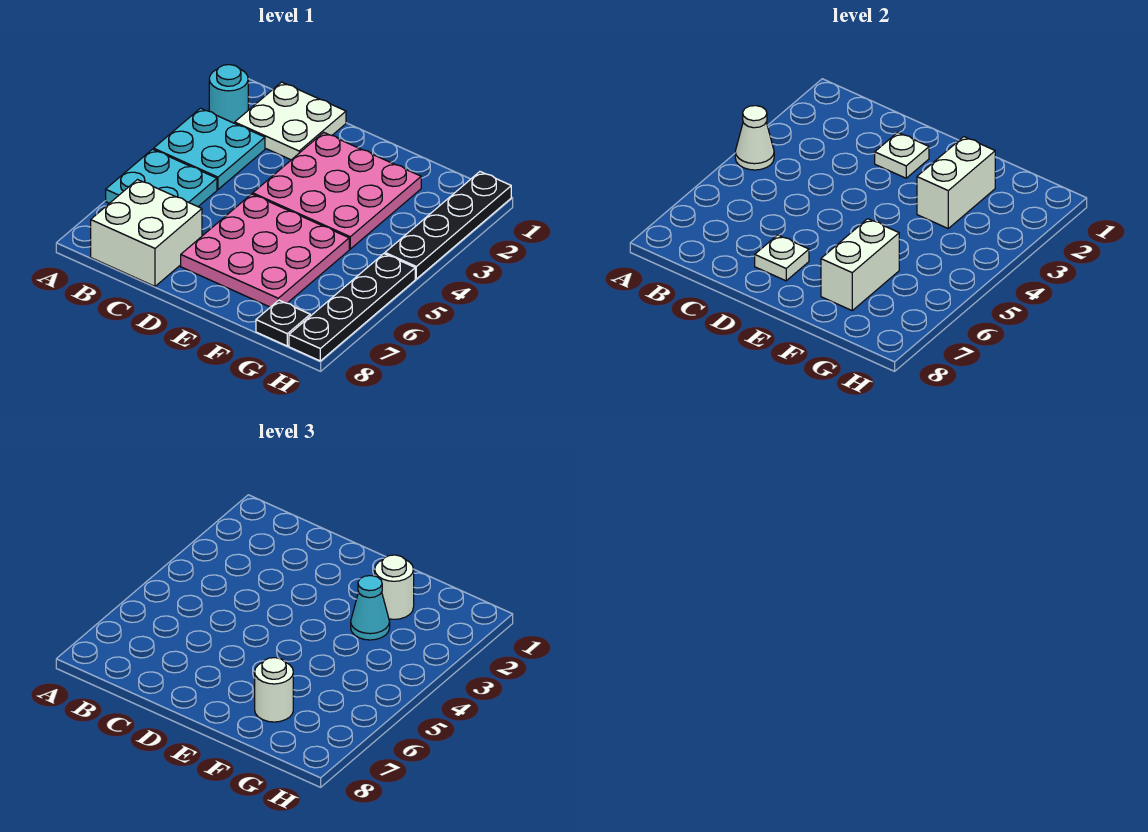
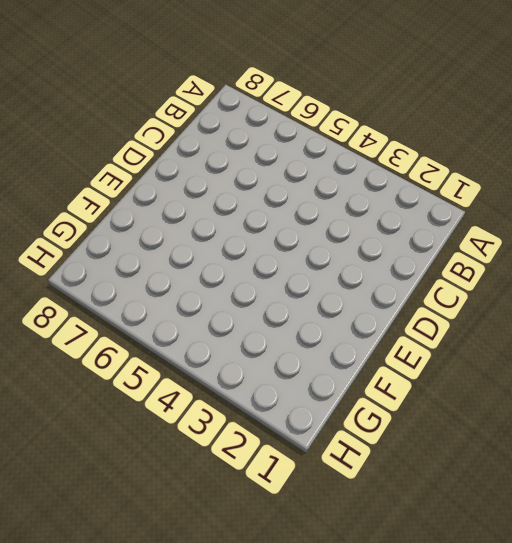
none -> cyan 1x1 round brick [209,65,248,123]
none -> cyan 2x2 plate [154,108,265,189]
none -> cyan 2x2 plate [106,149,217,207]

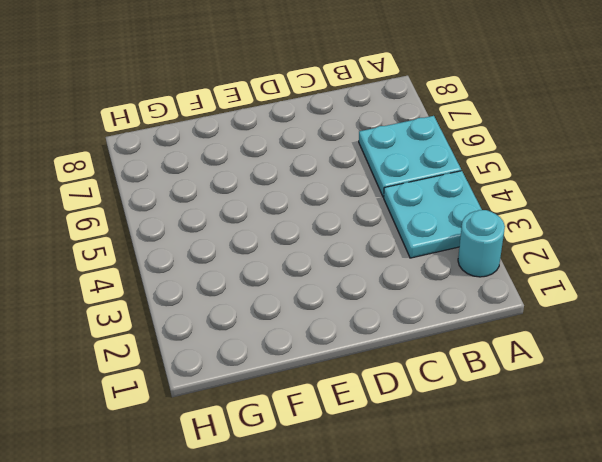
none -> white 2x2 plate [235,82,346,160]
none -> white 2x2 brick [91,180,202,286]
none -> pink 3x3 plate [253,132,421,249]

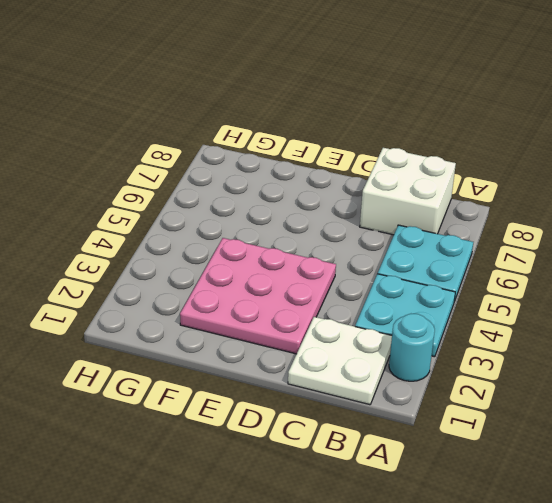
none -> pink 3x3 plate [181,194,349,307]
none -> black 1x1 plate [256,300,310,346]
none -> black 1x4 plate [385,172,511,279]

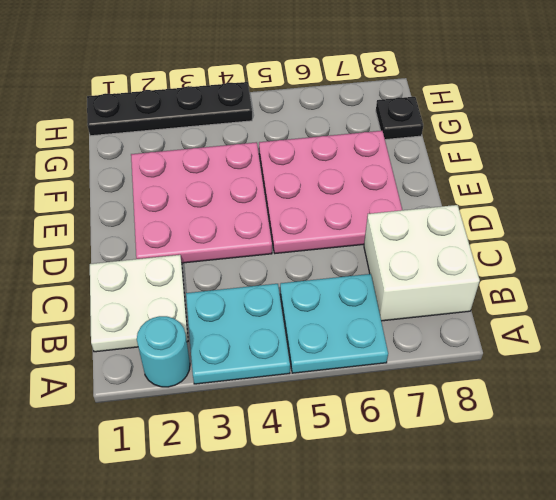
none -> black 1x4 plate [289,254,415,361]
none -> white 1x1 cone [735,106,774,170]
none -> white 1x1 plate [875,132,929,178]

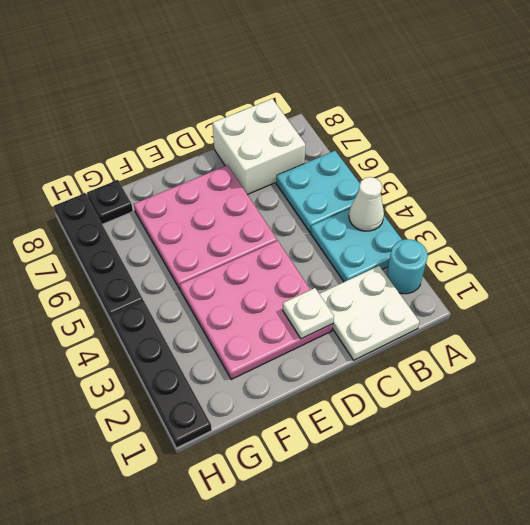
none -> white 1x1 plate [755,235,809,281]
none -> white 1x2 brick [917,137,995,228]
none -> white 1x2 brick [821,219,899,310]

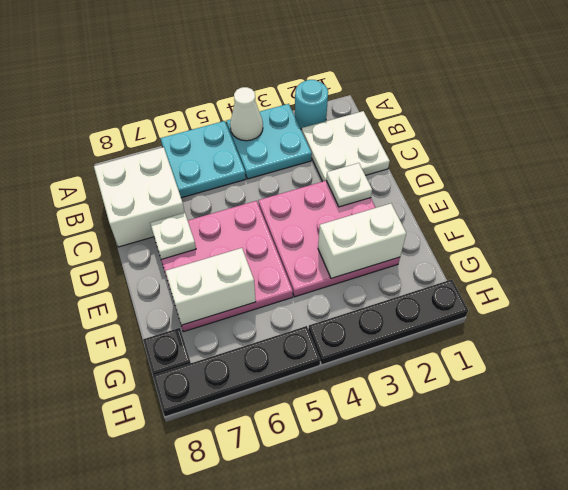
none -> white 1x1 round brick [375,555,414,619]
none -> cyan 1x1 cone [351,576,390,640]
none -> white 1x1 round brick [255,658,293,722]

